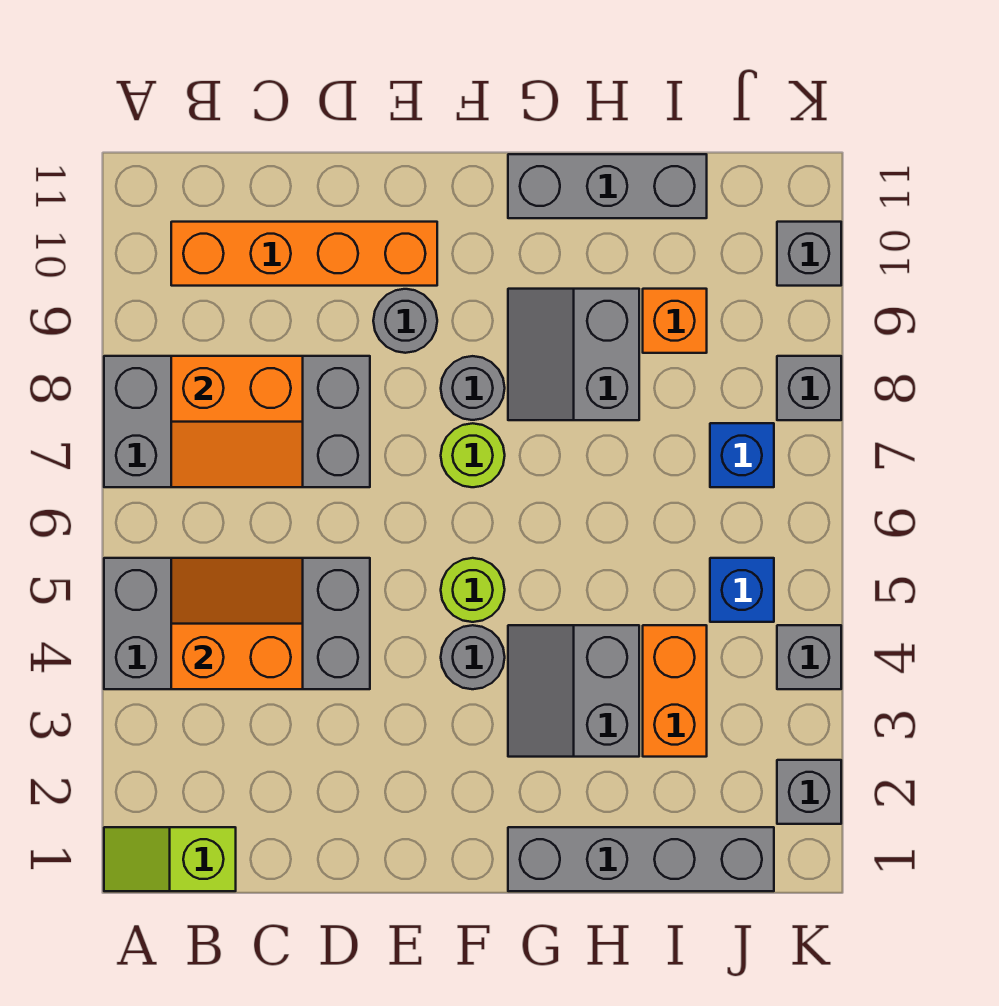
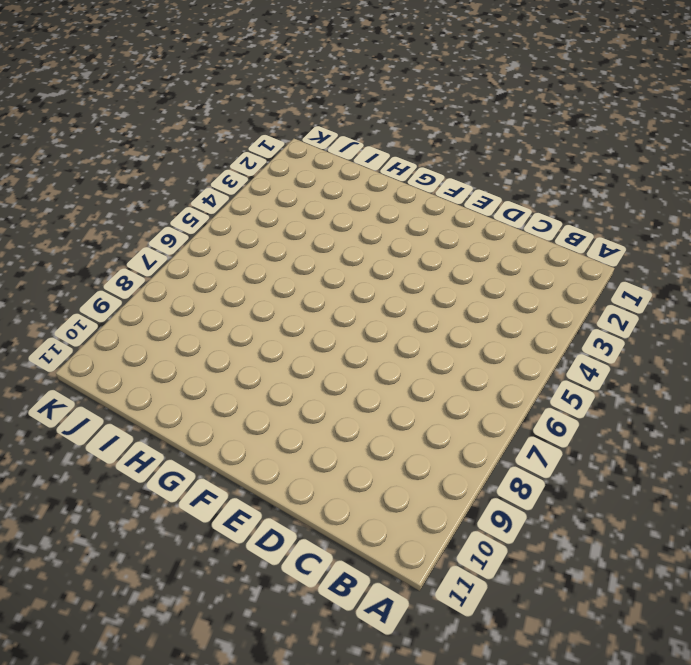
none -> lime 1x2 slope [104,827,236,891]
none -> grey 2x4 brick [104,558,370,689]
none -> grey 2x4 brick [104,356,370,487]

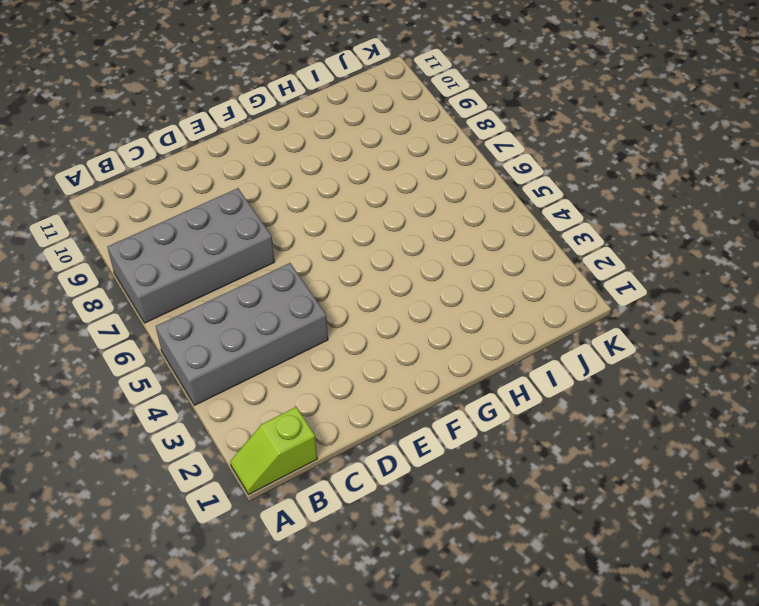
none -> orange 1x4 brick [171,222,437,286]
none -> grey 1x1 round brick [373,289,437,353]
none -> grey 1x1 round brick [441,625,505,689]

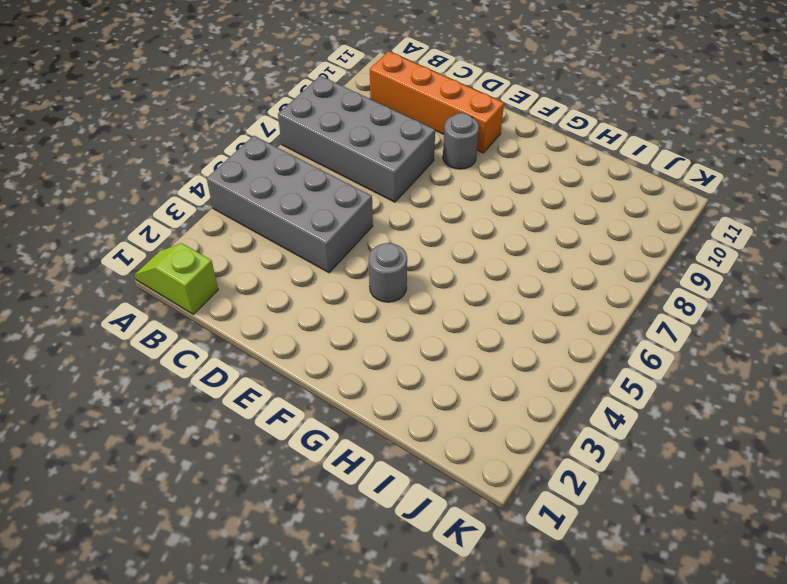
none -> lime 1x1 round brick [441,558,505,622]
none -> lime 1x1 round brick [441,423,505,487]
none -> grey 1x1 round brick [441,356,505,420]

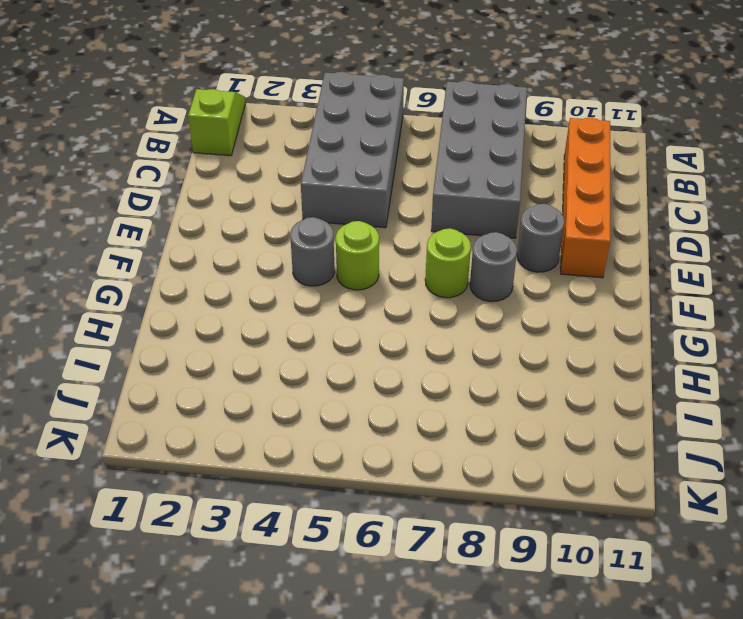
none -> grey 1x4 brick [508,827,774,891]
none -> grey 2x2 slope [508,625,639,757]
none -> grey 2x2 slope [508,289,639,420]

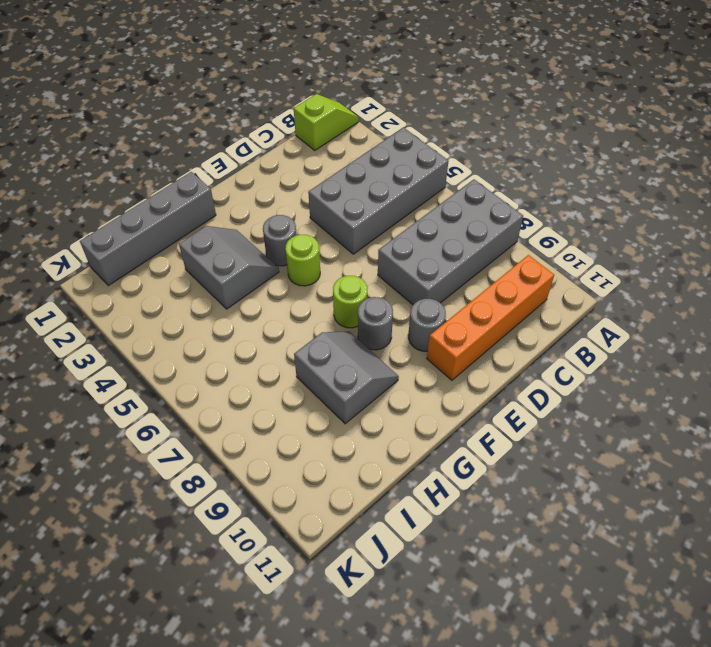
none -> grey 1x3 brick [508,154,707,218]
none -> orange 1x2 brick [643,625,707,757]
none -> orange 1x1 brick [643,289,707,353]

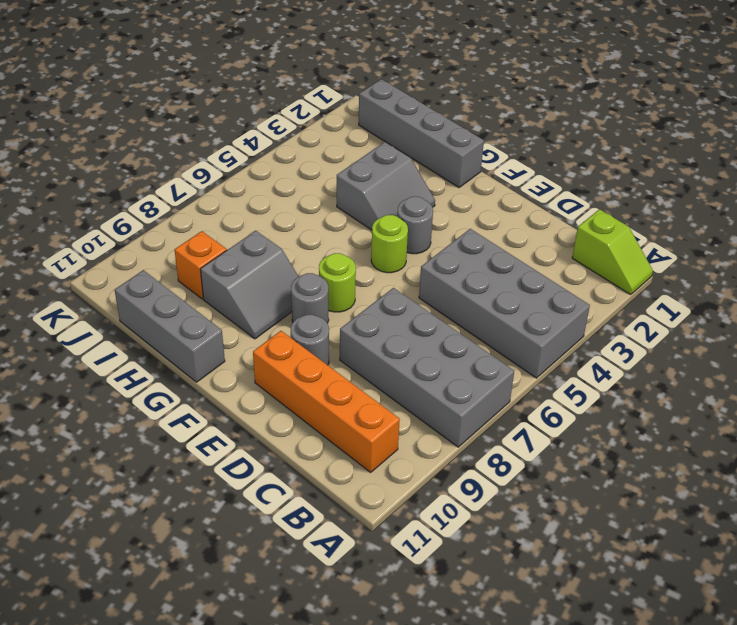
none -> orange 1x2 brick [643,625,707,757]
none -> blue 1x1 brick [710,558,774,622]
none -> blue 1x1 brick [710,423,774,487]

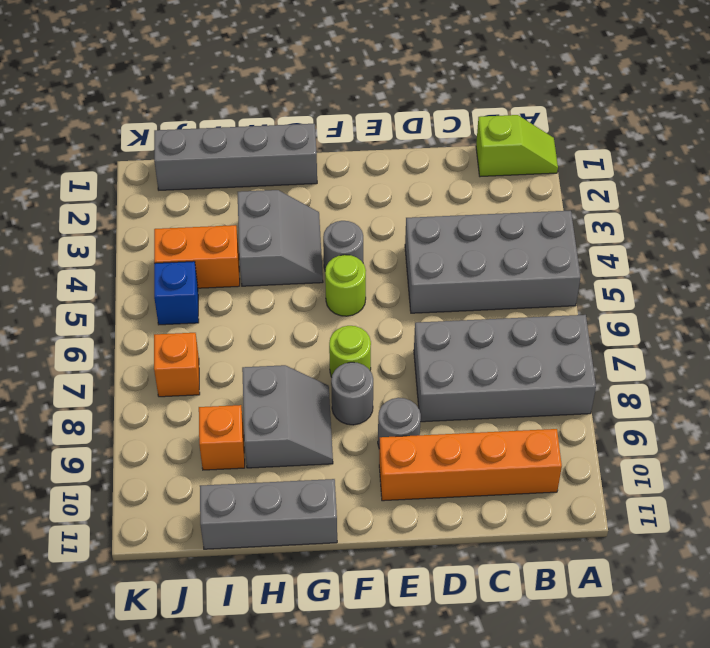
orange 1x2 brick [154,225,240,288] -> orange 1x2 brick turned to [643,625,707,757]
orange 1x1 brick [154,333,200,397] -> blue 1x1 brick [710,423,774,487]
none -> grey 1x1 brick [777,760,841,824]
none -> grey 1x1 brick [777,625,841,689]
none -> grey 1x1 brick [777,356,841,420]

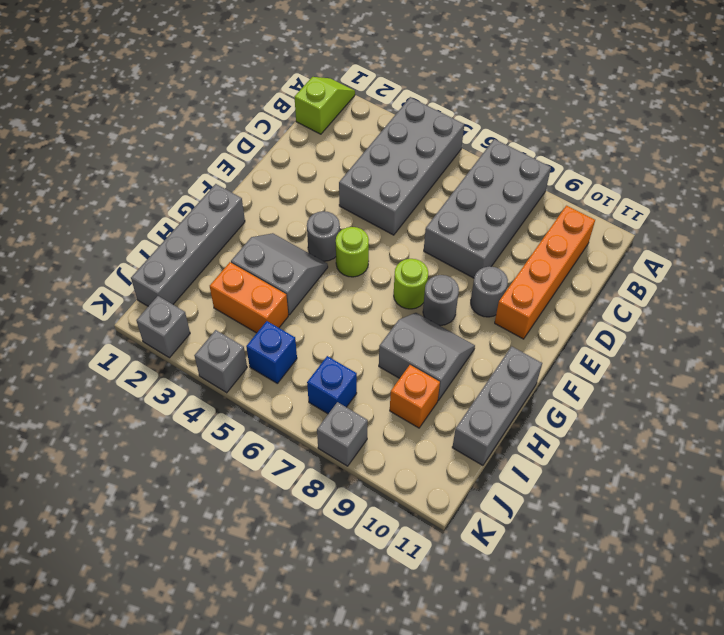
none -> grey 1x1 brick [777,222,841,286]
none -> orange 2x2 slope [171,558,303,689]
none -> orange 2x2 slope [171,356,303,487]

